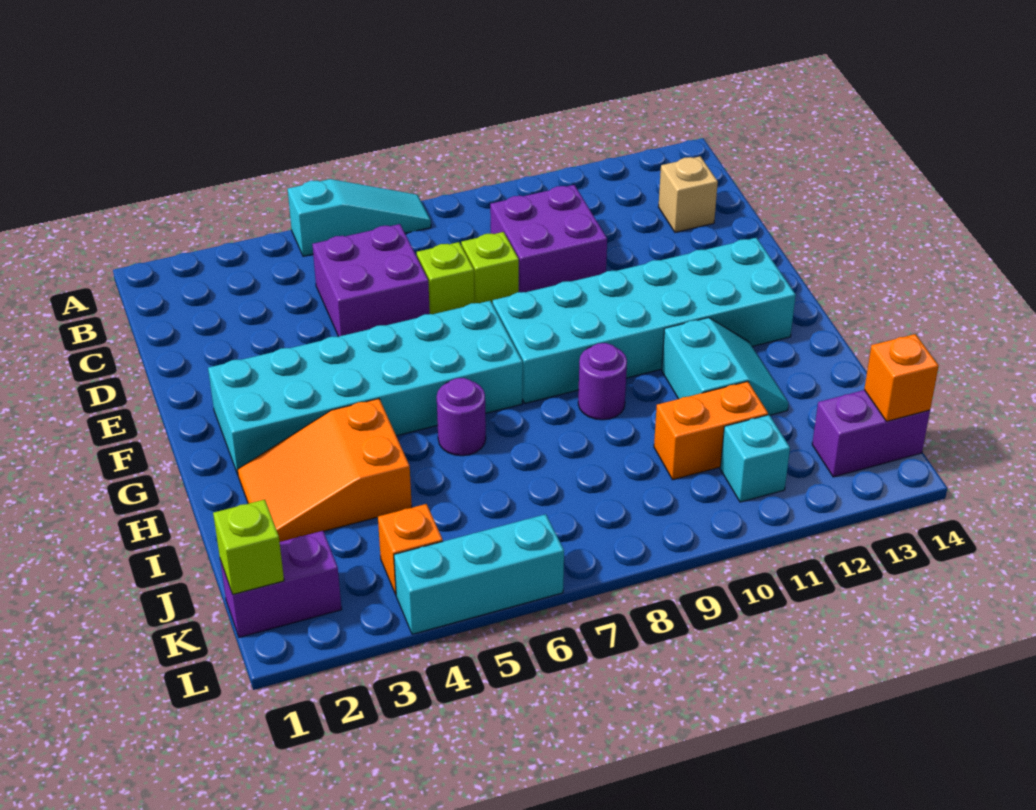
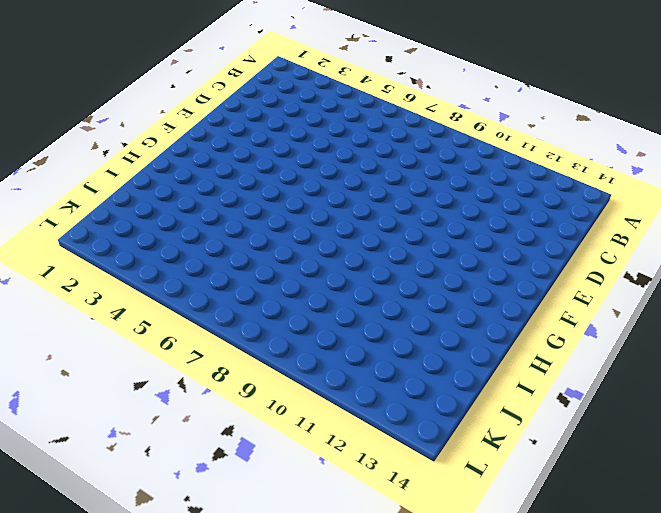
none -> cyan 1x3 slope [288,179,431,256]
none -> purple 2x2 brick [312,224,430,337]
none -> purple 2x2 brick [490,185,607,292]

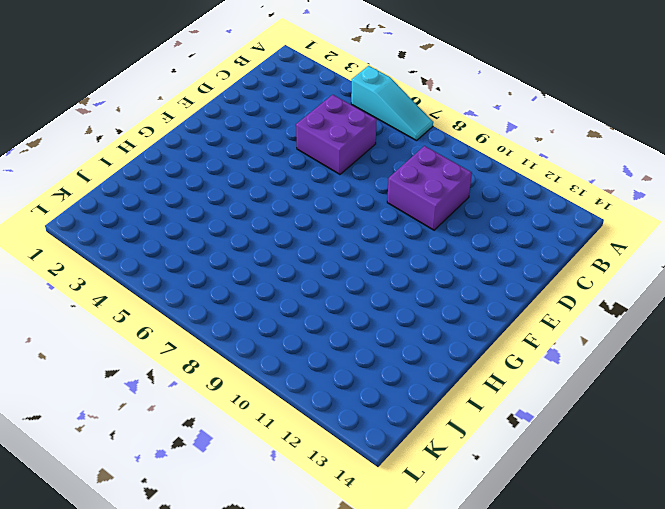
none -> tan 1x1 brick [659,156,718,232]
none -> lime 1x1 brick [417,242,474,314]
none -> lime 1x1 brick [461,232,519,304]

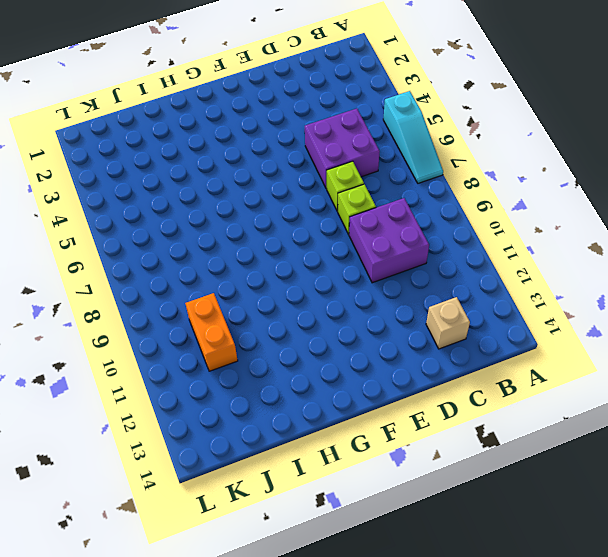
none -> cyan 2x6 brick [208,301,523,474]
none -> cyan 2x6 brick [493,238,796,403]
none -> orange 2x3 slope [237,399,412,542]

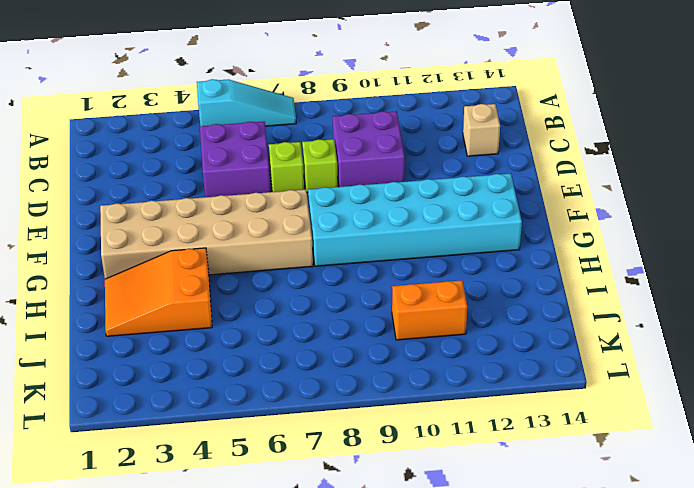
tan 2x6 brick [100,190,313,279] -> cyan 2x6 brick [208,301,523,474]
none -> purple 1x1 round brick [437,378,486,456]
none -> purple 1x1 round brick [578,343,627,420]
none -> cyan 2x2 slope [662,318,789,415]

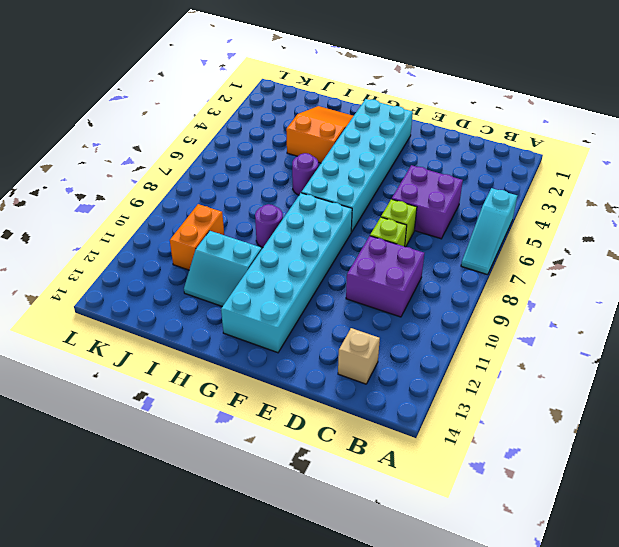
none -> purple 1x2 brick [220,531,342,637]
none -> orange 1x1 brick [378,504,443,594]
none -> cyan 1x1 brick [720,415,790,502]

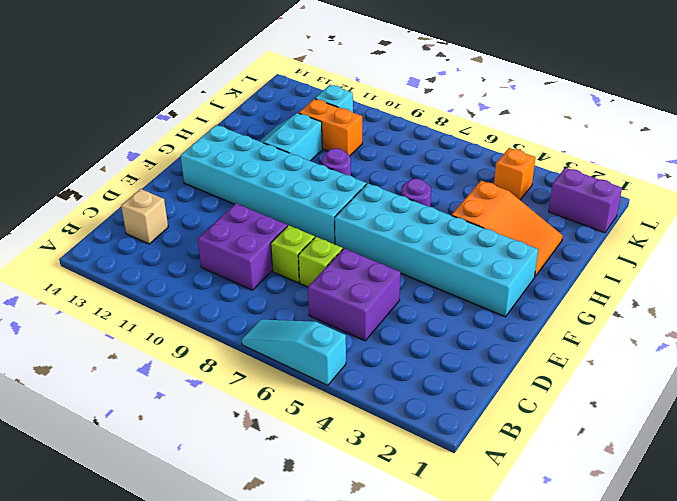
none -> purple 1x2 brick [812,390,930,477]
none -> cyan 1x3 brick [394,514,564,634]
none -> lime 1x1 brick [213,500,284,594]

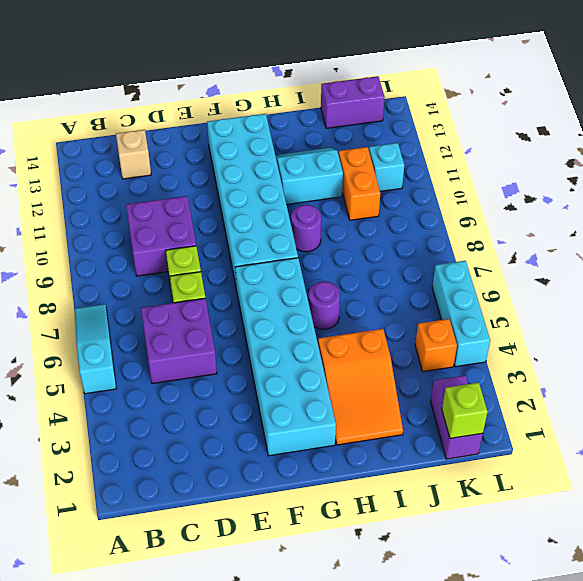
purple 1x2 brick [321,76,385,129] -> purple 1x2 brick turned to [812,390,930,477]
none -> orange 1x1 brick [864,334,939,421]

